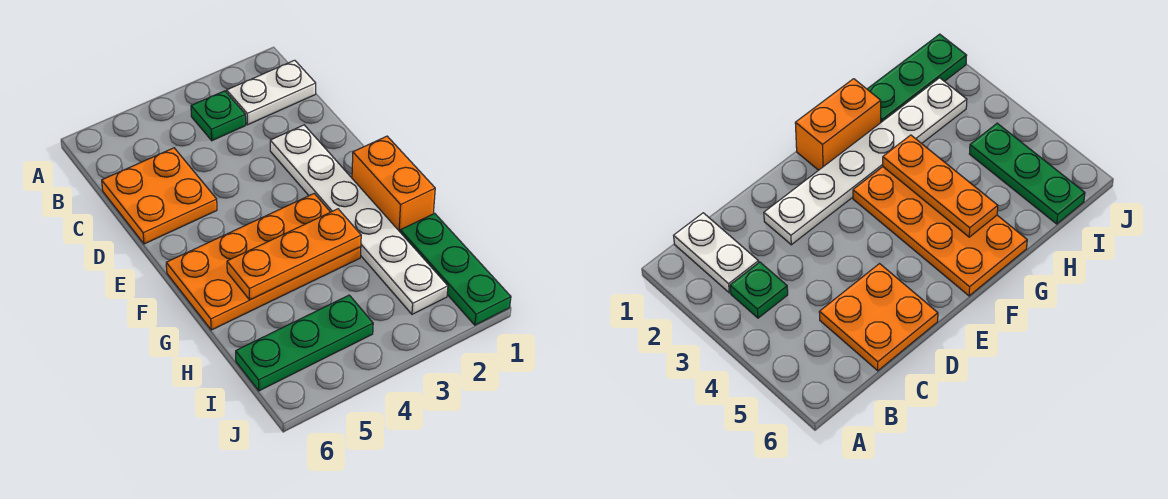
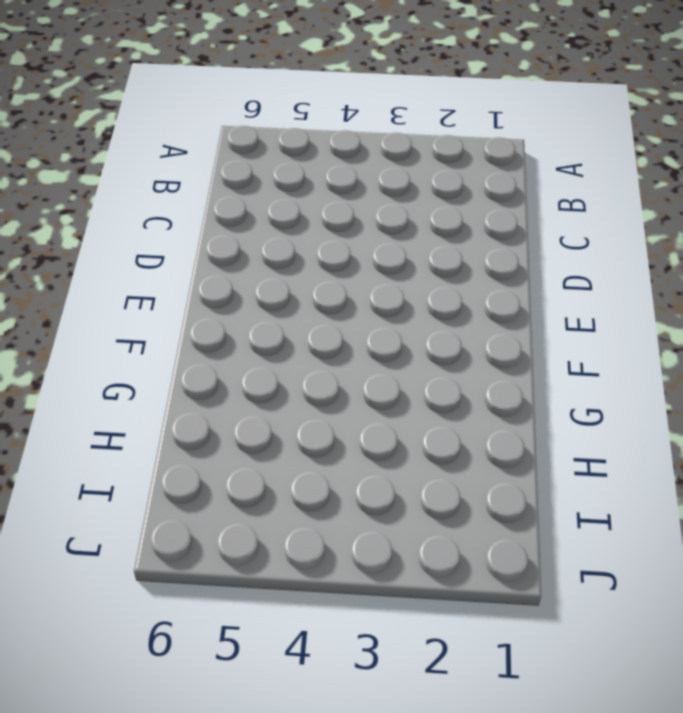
none -> white 1x2 plate [227,60,316,125]
none -> green 1x1 plate [191,91,246,141]

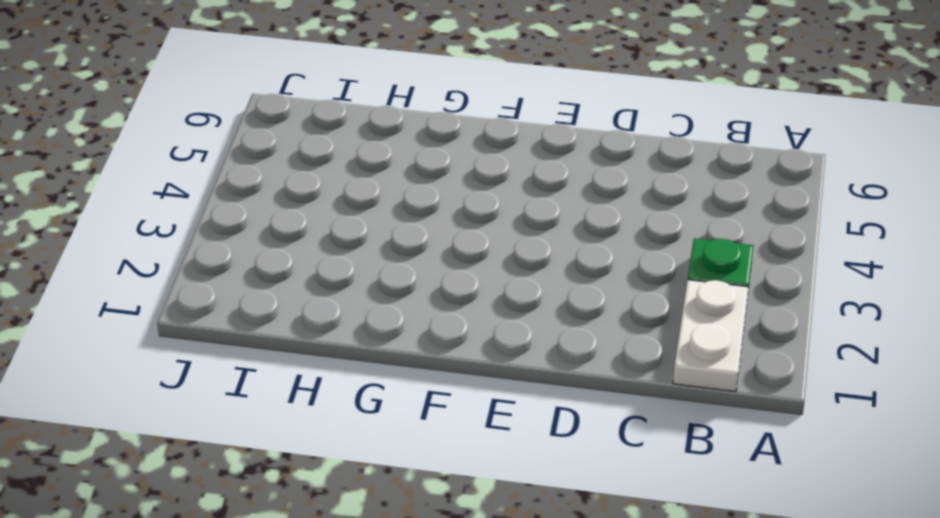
none -> orange 2x2 plate [102,148,217,244]
none -> white 1x6 plate [270,125,448,314]

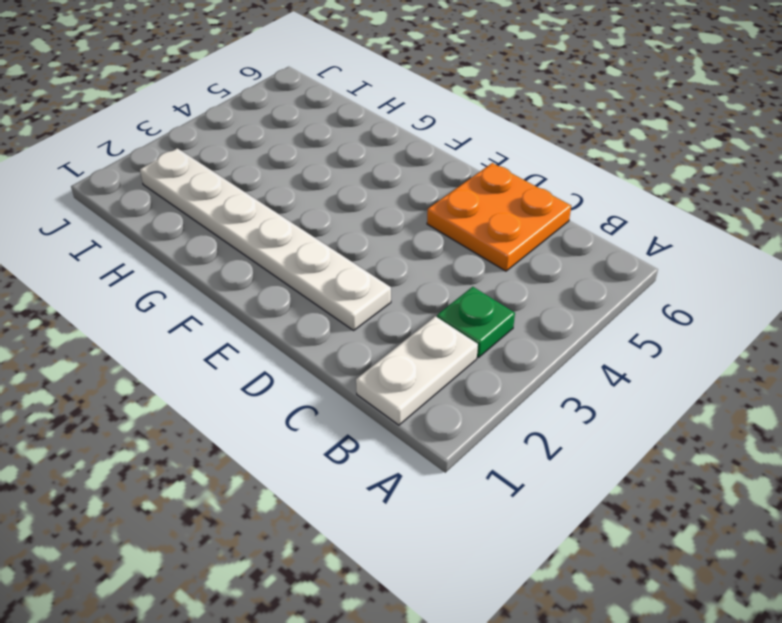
none -> orange 1x2 brick [352,136,435,232]
none -> orange 2x4 plate [166,194,361,330]

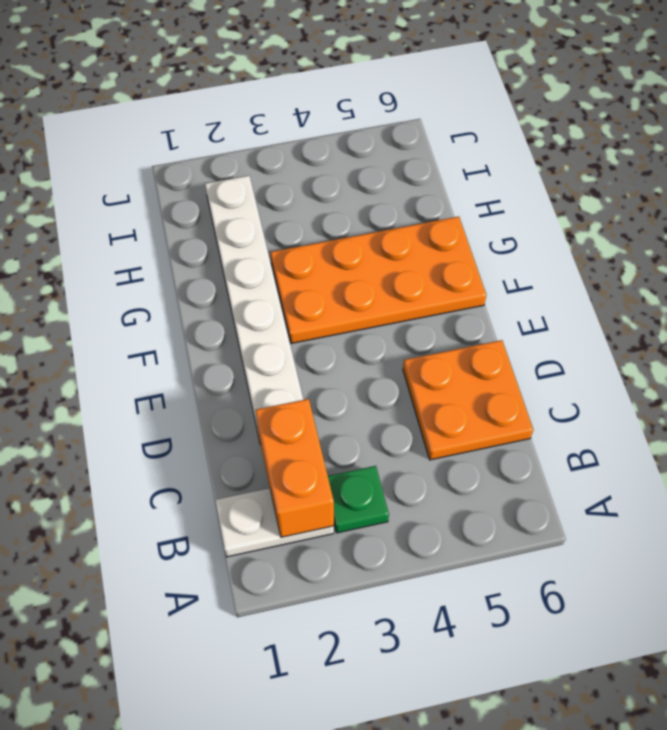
orange 1x2 brick [255,399,334,537] -> orange 1x2 brick moved to [352,136,435,232]
none -> green 1x3 plate [400,213,511,325]
none -> green 1x3 plate [236,295,373,391]

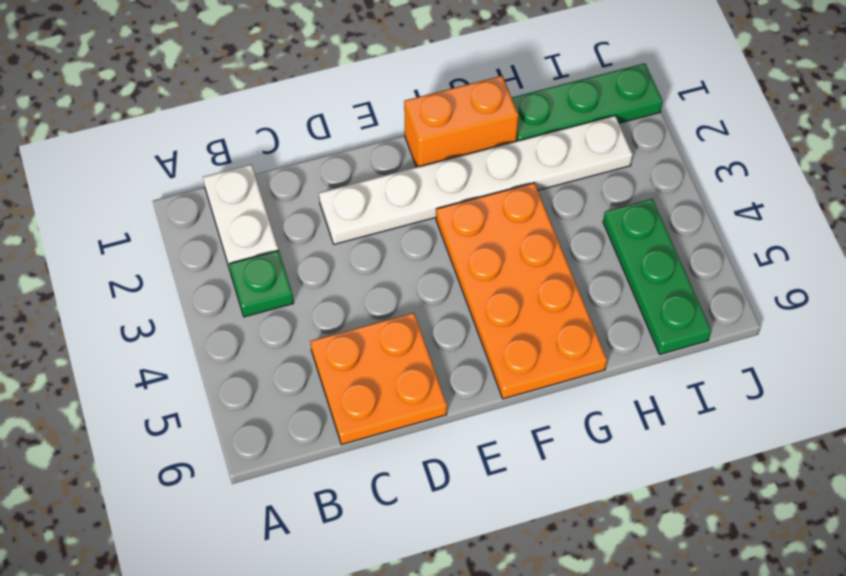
none -> orange 1x3 plate [227,209,361,300]

